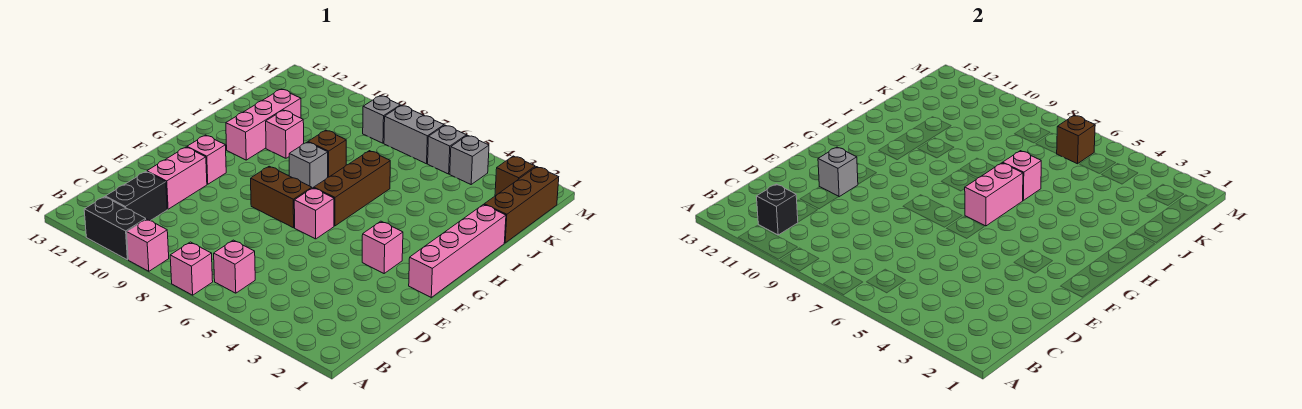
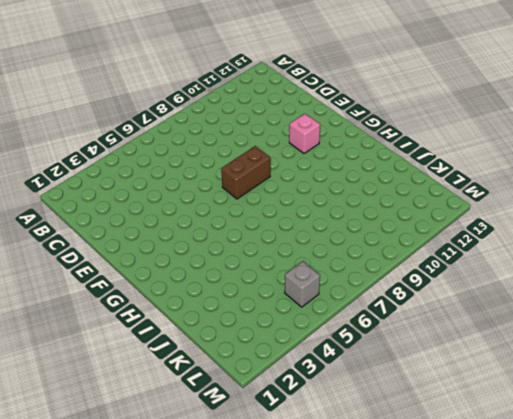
none -> pink 1x1 brick [170,242,213,295]
none -> pink 1x1 brick [127,219,169,271]
none -> black 1x2 brick [84,197,146,260]

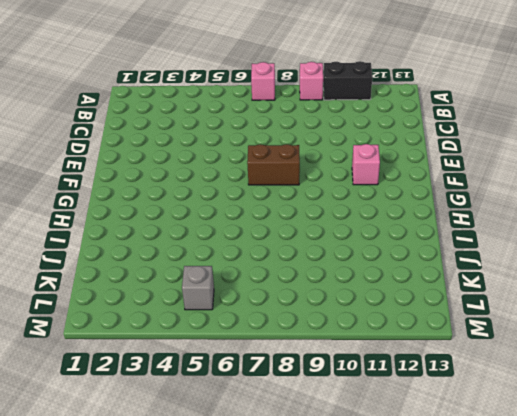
none -> pink 1x1 brick [214,240,255,293]
none -> black 1x2 brick [105,172,167,221]
none -> pink 1x2 brick [147,147,207,209]

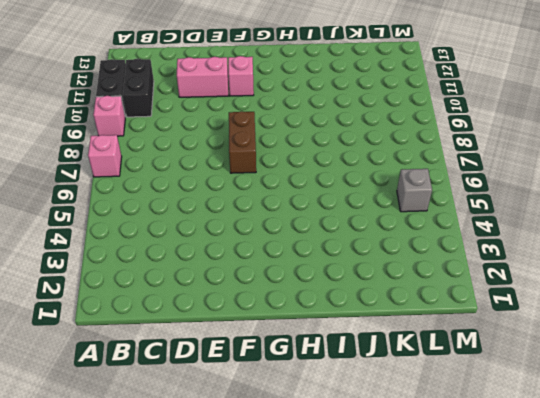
black 1x2 brick [123,59,154,117] -> black 1x2 brick turned to [105,172,167,221]
none -> pink 1x1 brick [214,240,255,293]
none -> pink 1x4 brick [409,205,506,297]
none -> pink 1x1 brick [362,221,403,273]

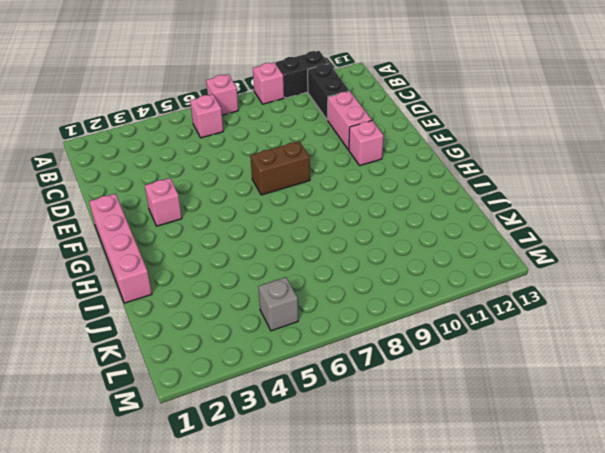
none -> pink 1x1 brick [294,188,334,239]
none -> brown 1x3 brick [314,151,390,226]
none -> grey 1x1 brick [289,142,328,188]

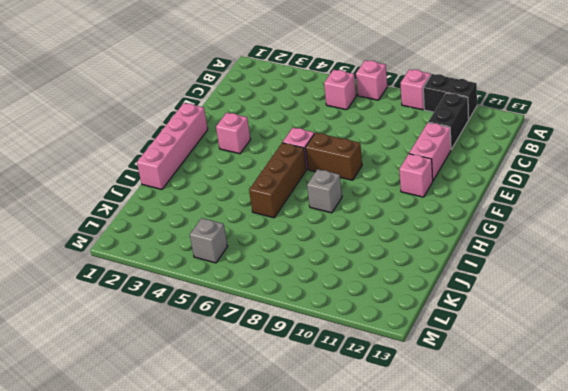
none -> pink 1x3 brick [226,89,301,160]
none -> brown 1x1 brick [308,130,346,177]
none -> pink 1x1 brick [266,110,304,158]

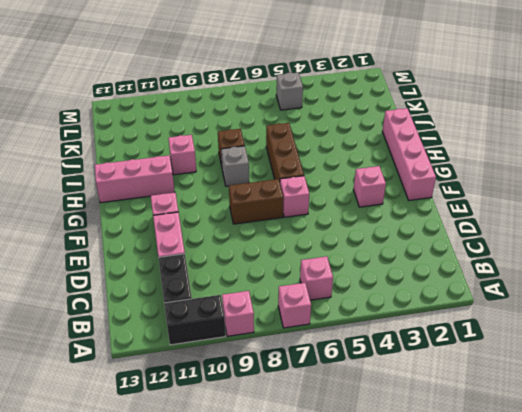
pink 1x3 brick [95,155,175,203] -> pink 1x3 brick turned to [226,89,301,160]
none -> brown 1x3 brick [484,167,559,243]
none -> brown 1x1 brick [495,156,535,196]
none -> grey 1x1 brick [450,135,489,184]

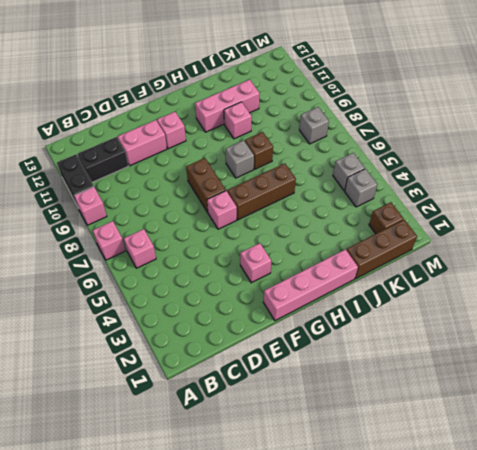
none -> grey 1x2 brick [384,105,444,164]
none -> black 1x1 brick [756,184,798,235]
none -> grey 1x1 brick [818,147,858,197]

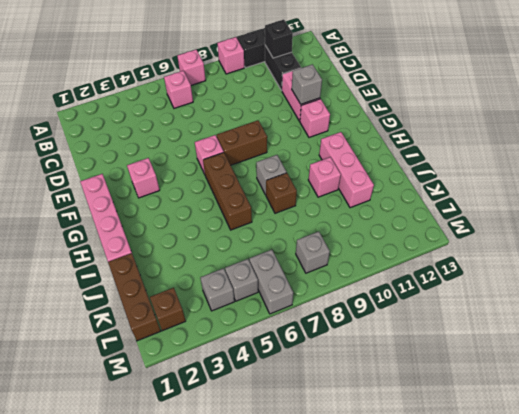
grey 1x2 brick [249,250,293,314] -> grey 1x2 brick turned to [384,105,444,164]
none -> pink 1x2 brick [965,163,1023,226]
none -> pink 1x1 brick [1003,151,1041,200]
none -> brown 1x1 brick [1056,115,1095,164]

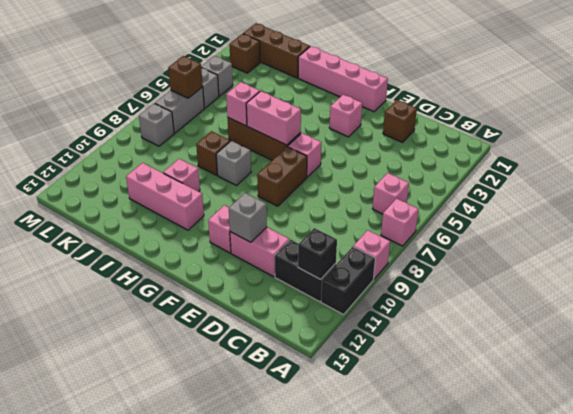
brown 1x1 brick [383,100,417,142] -> none

